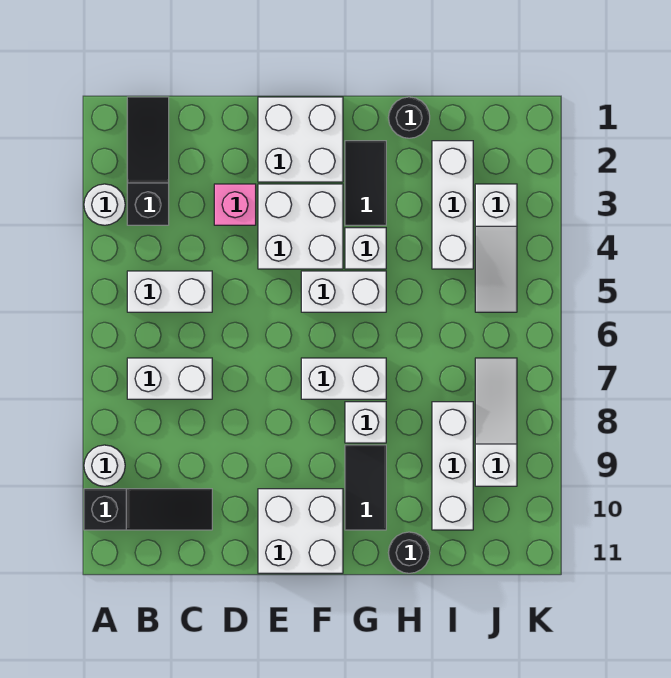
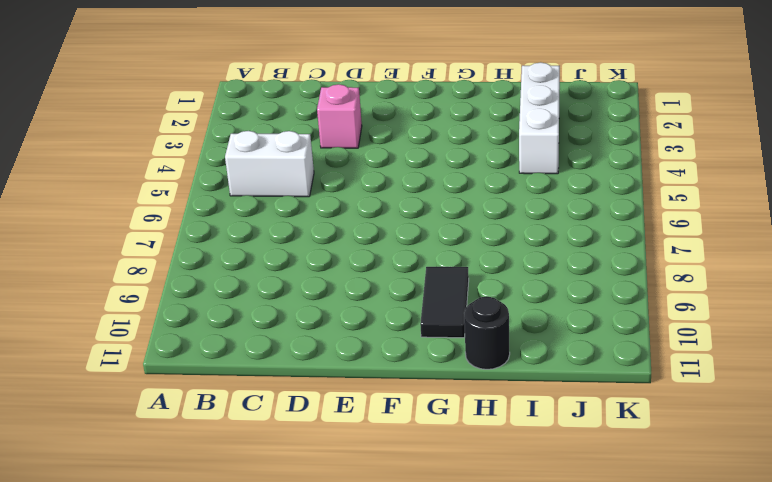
none -> white 1x1 round brick [84,184,125,225]
none -> white 1x1 round brick [84,445,125,486]
none -> black 1x3 slope [84,489,212,530]

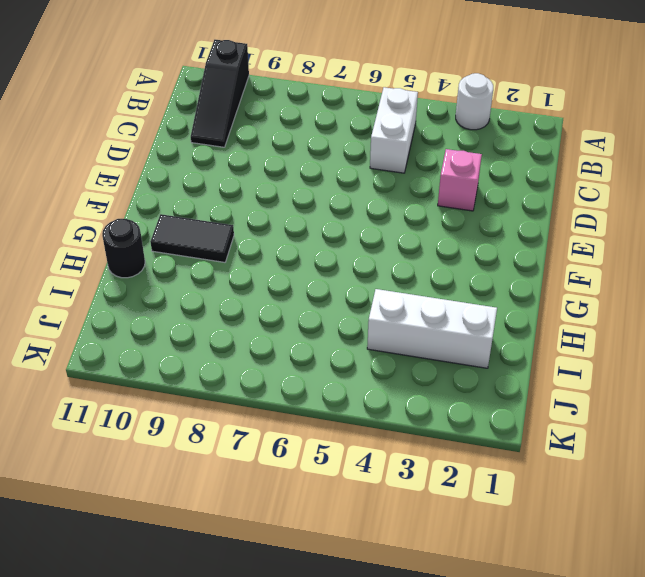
none -> white 1x1 round brick [84,445,125,486]
none -> black 1x3 slope [127,97,169,225]
none -> white 1x2 brick [127,358,212,399]

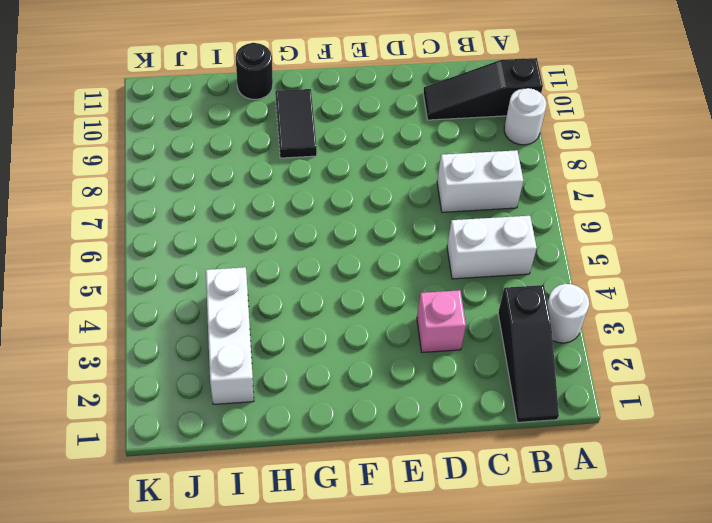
none -> white 2x2 brick [258,97,343,182]
none -> white 2x2 brick [258,184,343,269]
none -> white 2x2 brick [258,489,343,573]

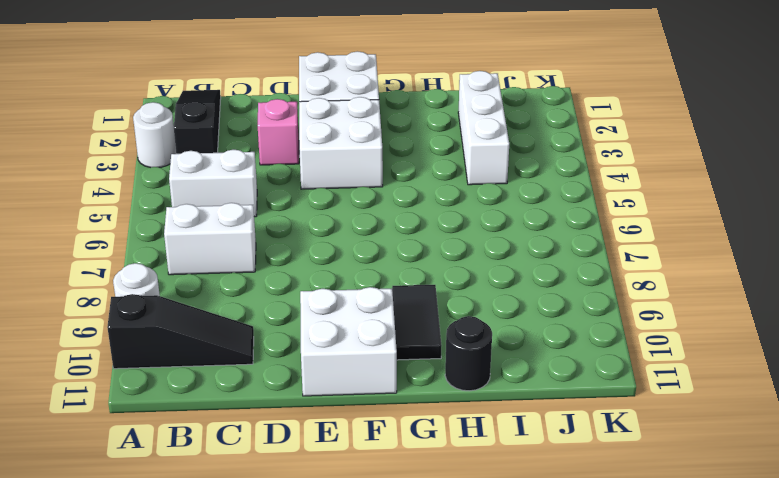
none -> white 1x2 brick [301,271,386,312]
none -> white 1x2 brick [301,358,386,399]
none -> black 1x2 tile [345,141,386,225]

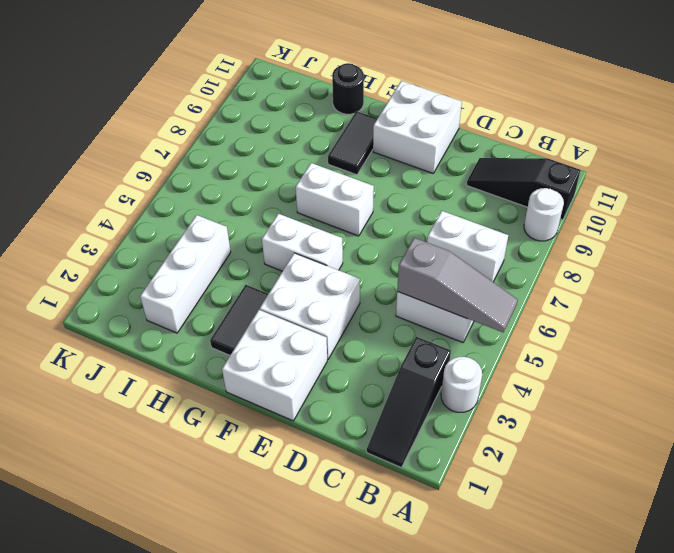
grey 1x3 slope [397,238,518,332] -> none
none -> pink 1x1 brick [214,184,256,225]
none -> white 1x1 brick [345,228,386,269]
none -> white 1x1 brick [345,402,386,443]

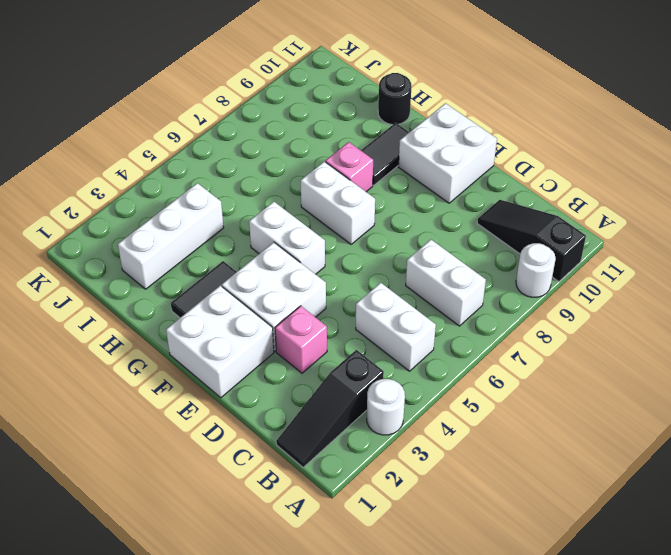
pink 1x1 brick [325,142,373,192] -> white 1x1 brick [345,402,386,443]
none -> white 1x1 brick [345,228,386,269]
none -> black 1x1 round brick [388,97,430,138]
none -> white 1x3 brick [432,402,473,530]

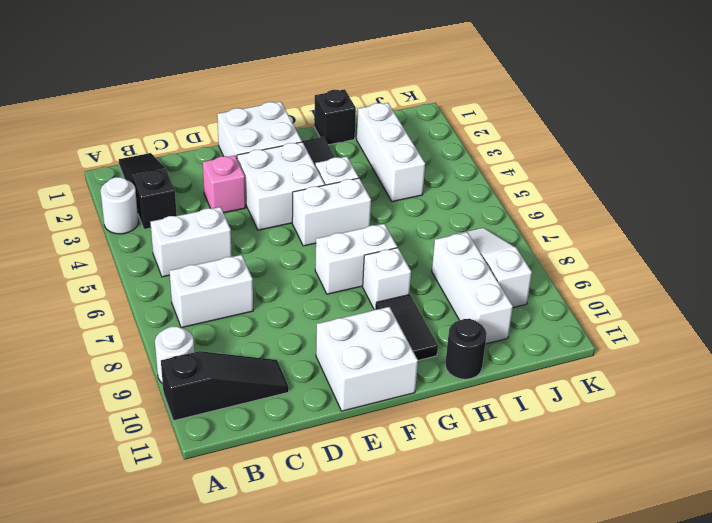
black 1x1 brick [314,89,356,145] -> black 1x1 round brick [388,97,430,138]
none -> white 1x3 slope [475,184,517,312]

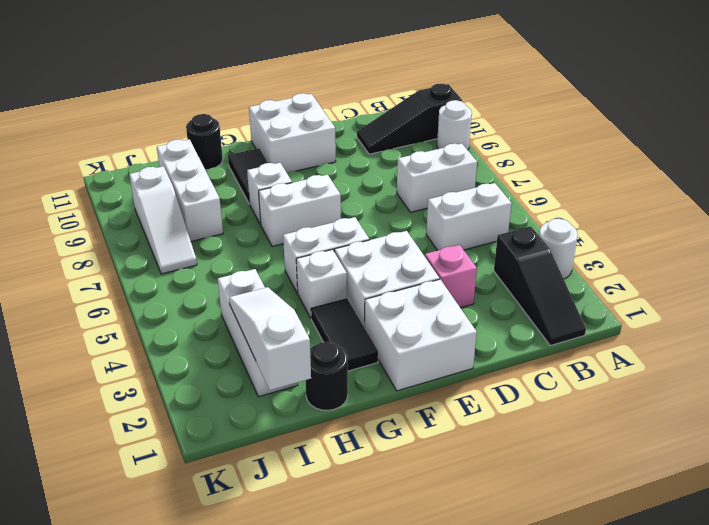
white 1x3 slope [229,287,311,390] -> white 1x3 slope moved to [475,184,517,312]

